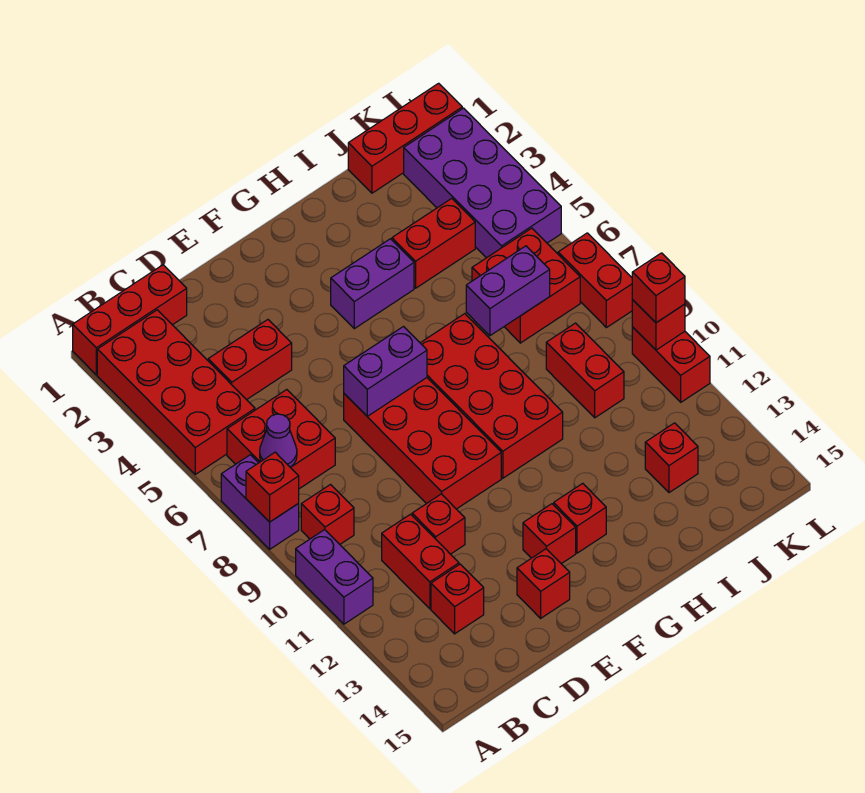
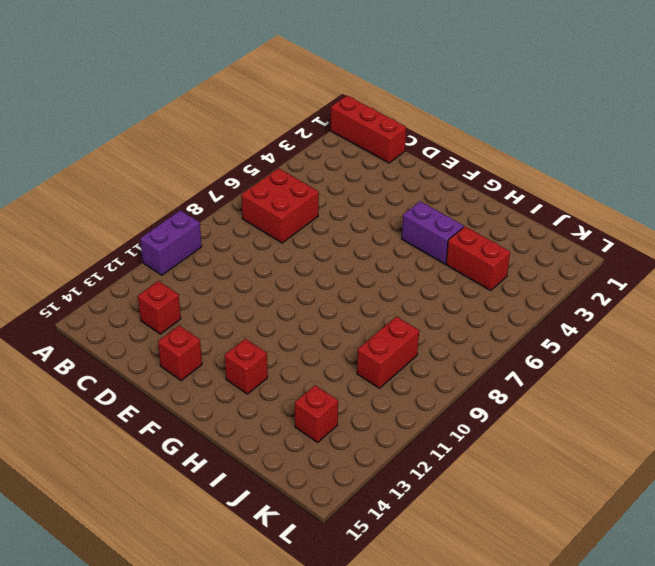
none -> red 2x4 brick [97,310,255,474]
none -> purple 1x2 brick [221,455,299,549]
none -> red 1x1 brick [301,485,354,544]
none -> red 1x2 brick [208,320,292,400]

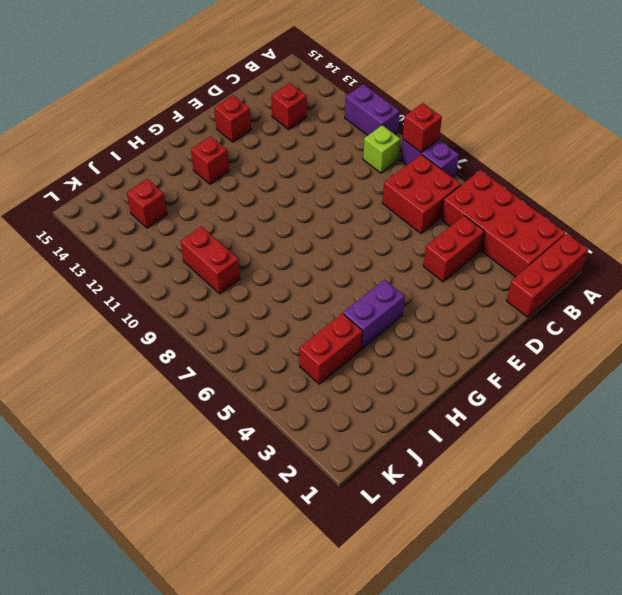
lime 1x1 brick [363,125,401,173] -> red 1x1 brick [301,485,354,544]
none -> red 1x2 brick [382,514,459,609]
none -> red 1x1 brick [412,494,465,554]
none -> red 2x4 brick [344,378,501,509]
none -> red 1x1 brick [523,504,576,564]

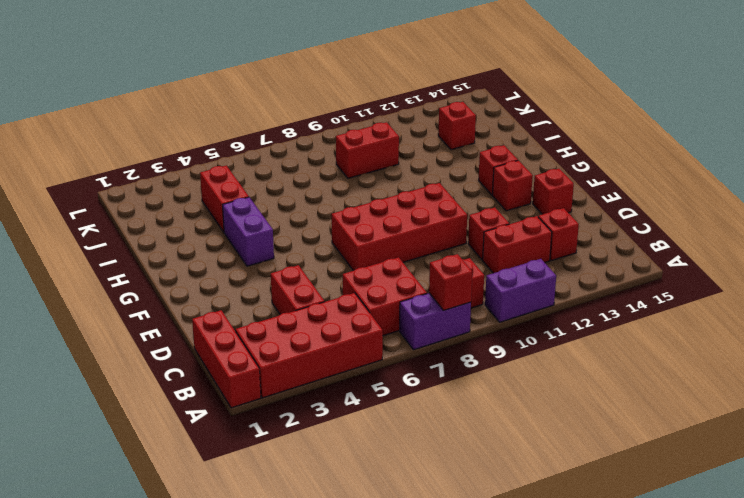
none -> red 2x4 brick [421,314,563,478]
none -> red 1x3 brick [348,83,462,193]
none -> red 2x2 brick [472,228,580,343]
none -> purple 2x4 brick [404,108,561,258]

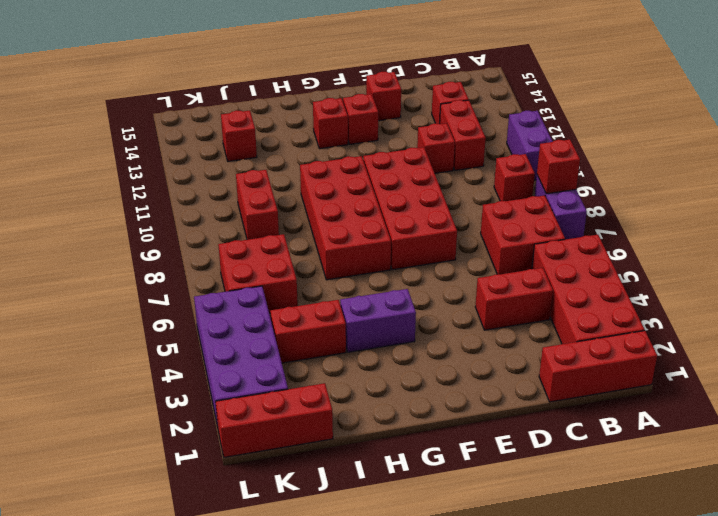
none -> red 1x2 brick [558,233,632,328]
none -> red 1x2 brick [632,327,710,402]
none -> purple 1x1 cone [260,414,297,467]
none -> purple 1x2 brick [344,327,427,416]

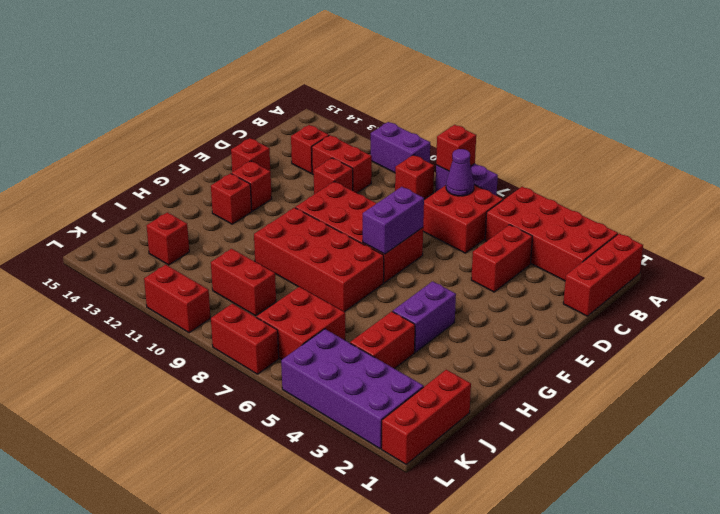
none -> purple 1x2 brick [466,246,550,336]
none -> red 1x1 brick [632,300,685,350]
none -> red 1x1 brick [632,253,685,323]

